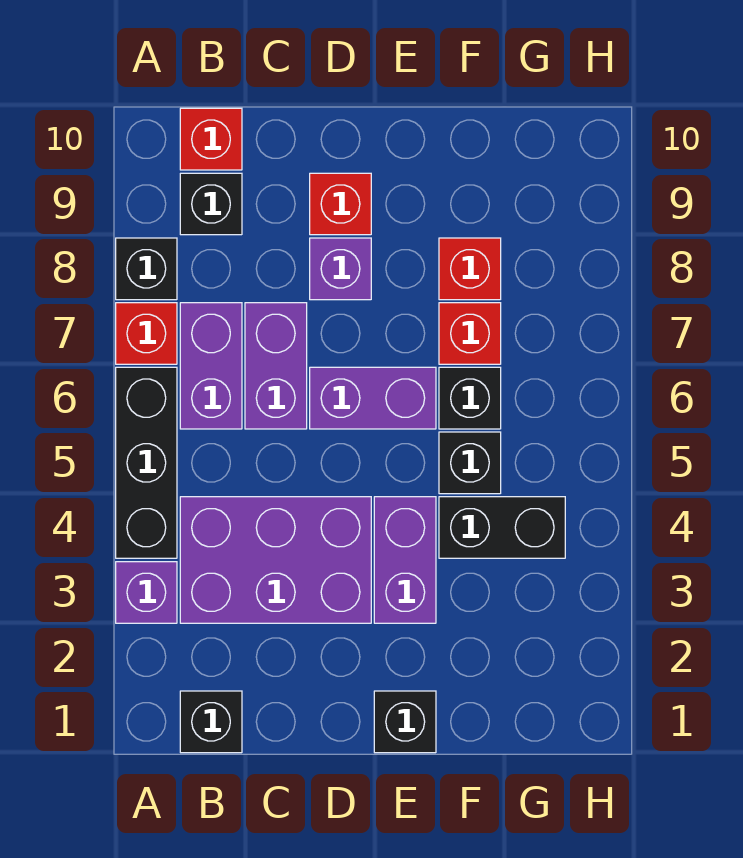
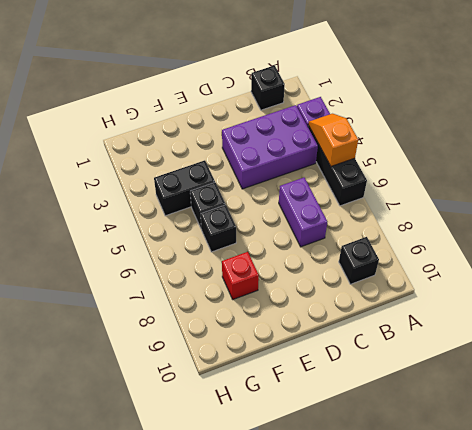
orange 1x2 slope [308,114,358,166] -> none
none -> red 1x1 brick [116,303,177,364]
none -> black 1x1 brick [116,238,177,300]
none -> purple 1x2 brick [180,303,242,429]

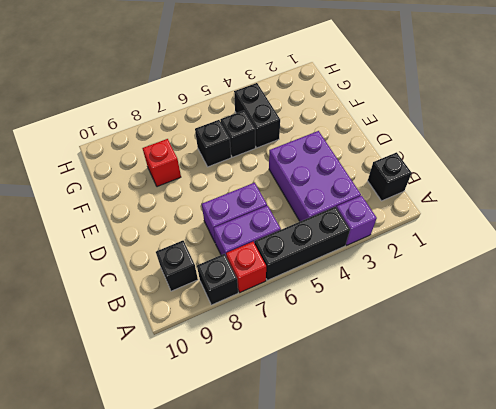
none -> red 1x1 brick [180,108,242,170]
none -> purple 1x2 brick [310,367,436,429]
none -> purple 1x1 brick [310,238,371,300]

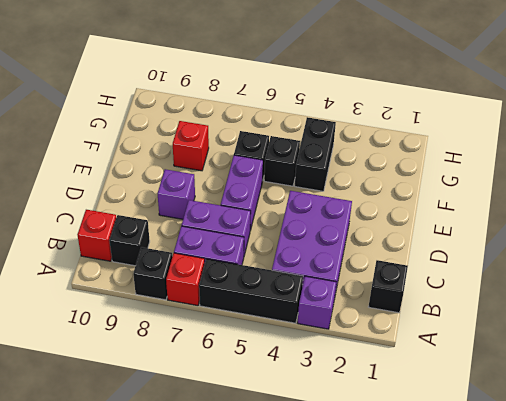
none -> red 1x1 brick [310,173,371,235]
none -> black 1x1 brick [374,691,436,753]
none -> purple 1x2 brick [374,497,436,623]

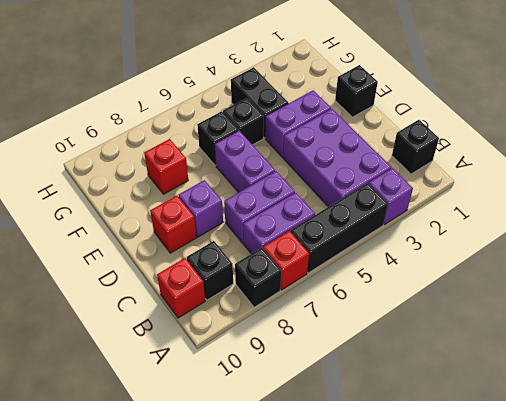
none -> red 1x1 brick [439,303,501,364]

